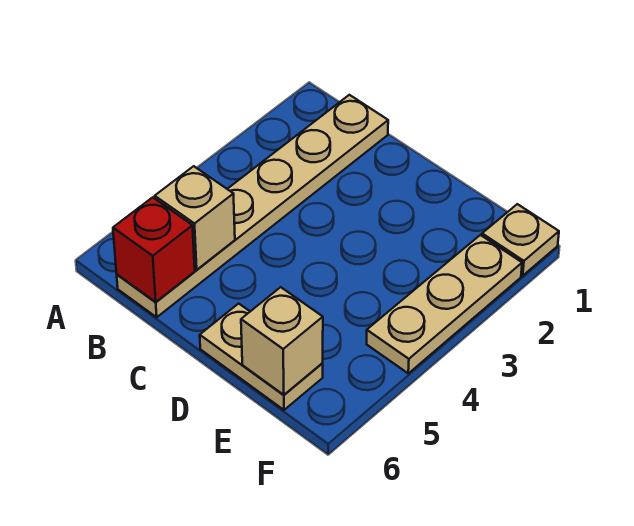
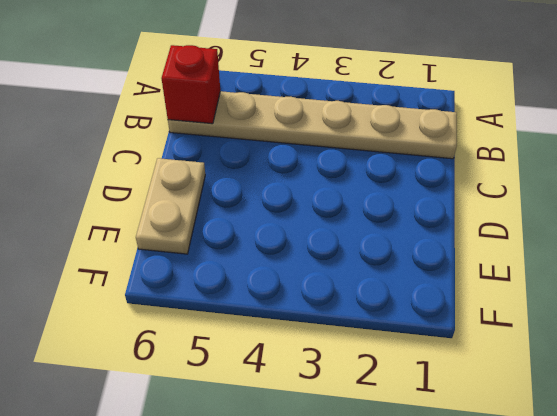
none -> tan 1x1 plate [482,204,559,276]
none -> tan 1x3 plate [367,235,522,373]

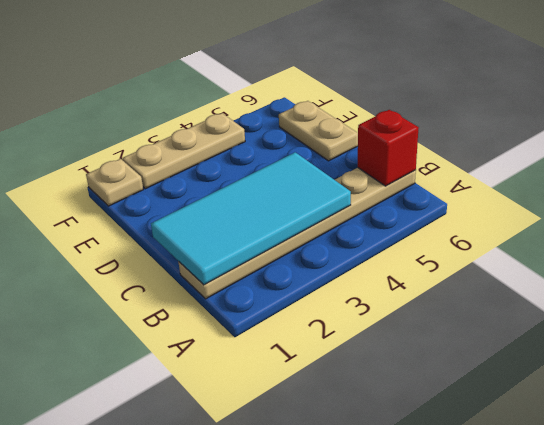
cyan 2x4 tile [151,152,351,285] -> none
none -> tan 1x1 brick [155,166,235,270]
none -> tan 1x1 brick [241,287,323,395]

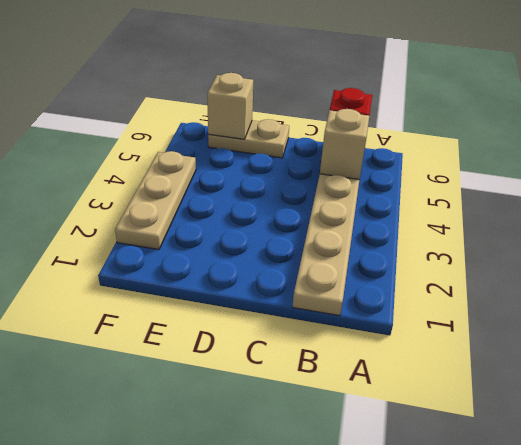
none -> tan 1x1 plate [482,204,559,276]

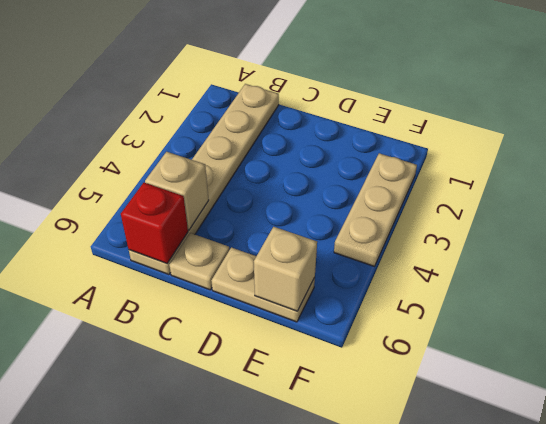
tan 1x1 plate [169,233,229,290] -> tan 1x1 plate moved to [482,204,559,276]

